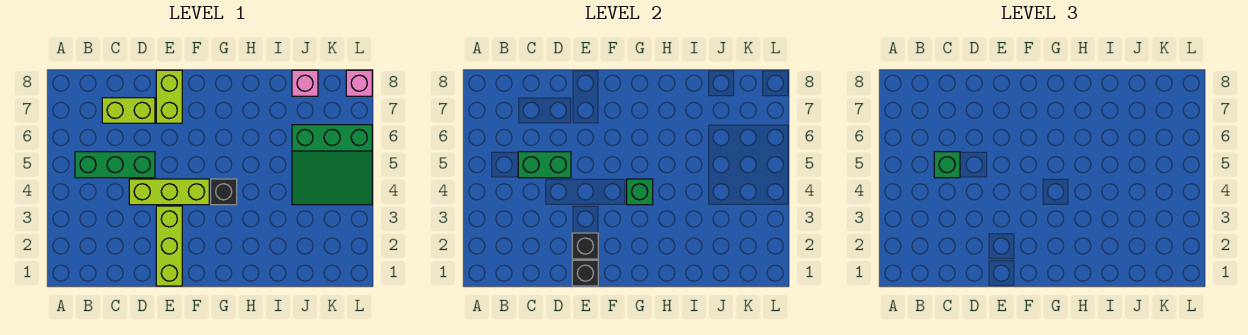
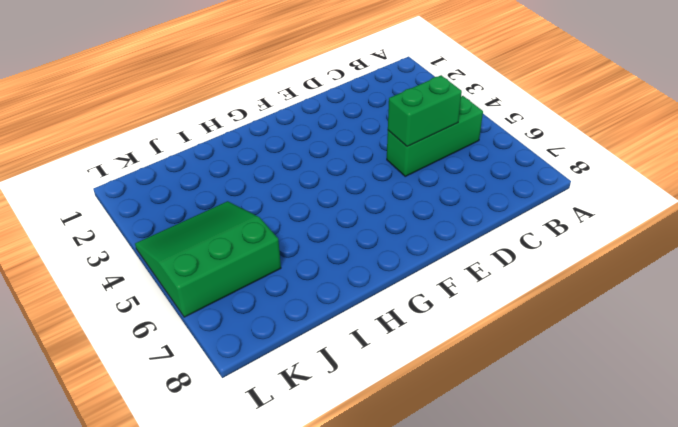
none -> lime 1x2 brick [102,98,155,123]
none -> lime 1x3 brick [129,179,209,205]
none -> lime 1x3 brick [156,206,182,286]

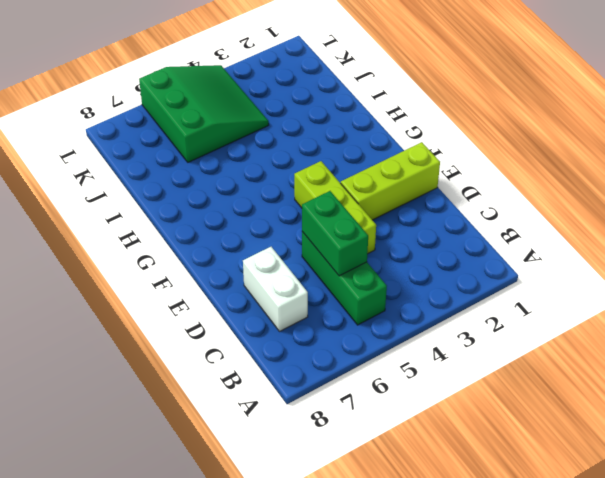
white 1x2 brick [243,247,308,332] -> lime 1x2 brick [102,98,155,123]
none -> lime 1x2 brick [156,70,182,123]
none -> black 1x1 brick [211,179,237,205]
none -> pink 1x1 brick [292,70,318,96]

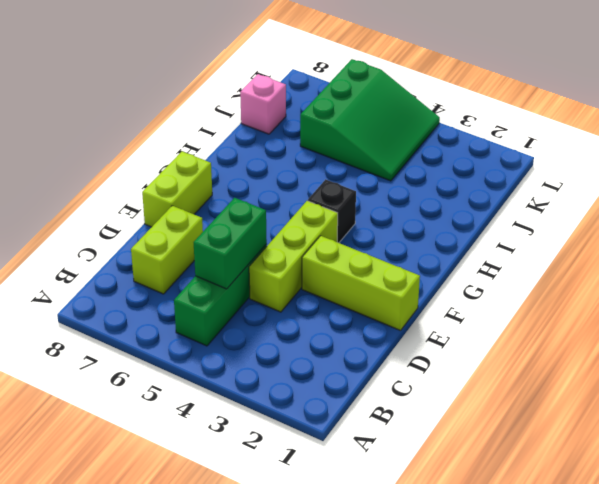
lime 1x2 brick [142,151,212,227] -> lime 1x2 brick turned to [156,70,182,123]
none -> pink 1x1 brick [346,70,372,96]
none -> black 1x1 brick [572,260,598,286]
none -> black 1x1 brick [572,233,598,259]

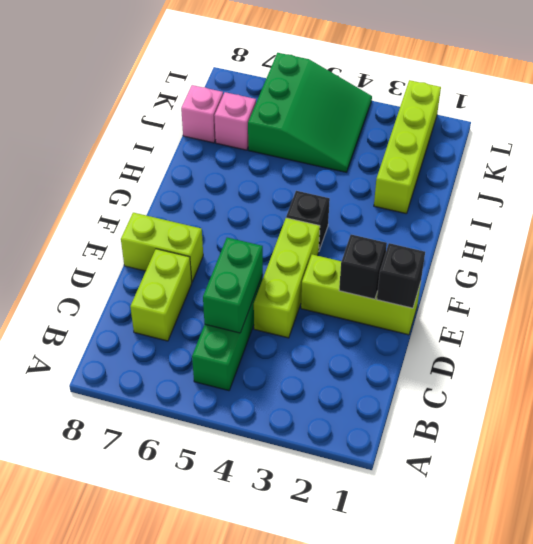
lime 1x4 brick [374,80,441,214] -> none
pink 1x1 brick [214,92,256,150] -> pink 1x1 brick moved to [346,70,372,96]
none -> green 1x1 brick [627,179,653,205]
none -> green 1x1 brick [934,152,960,178]

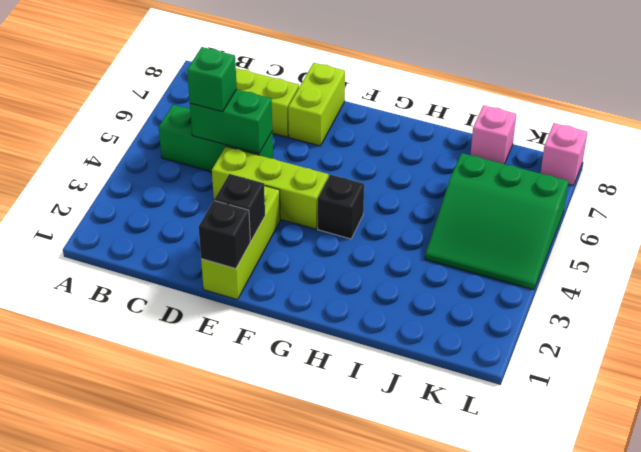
none -> green 1x1 brick [627,179,653,205]

